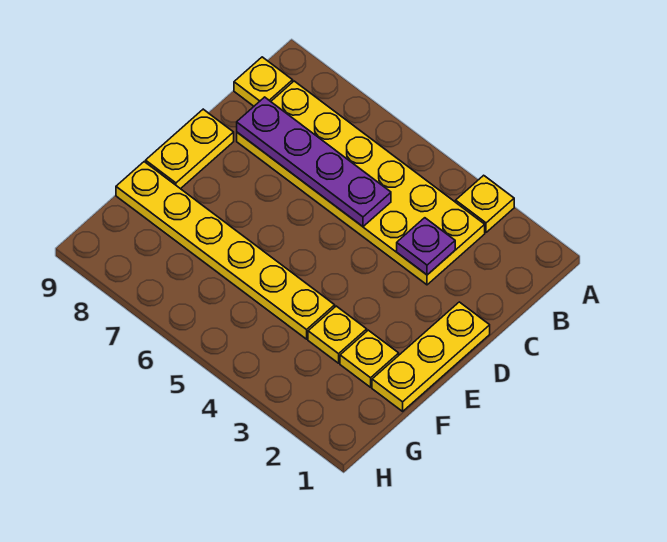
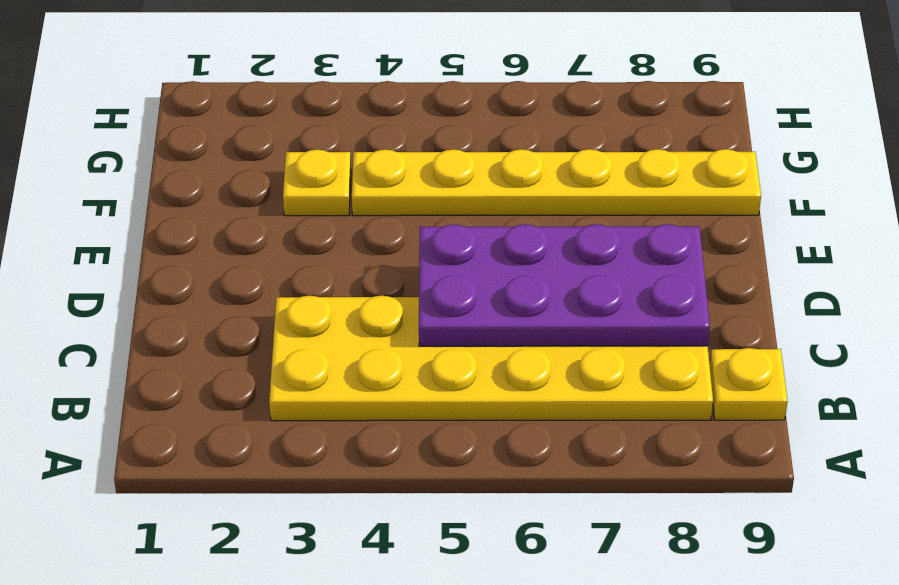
purple 2x4 plate [419,224,710,346] -> purple 1x4 plate [237,97,391,227]
none -> yellow 1x1 plate [456,175,514,232]
none -> yellow 1x3 plate [372,302,490,411]

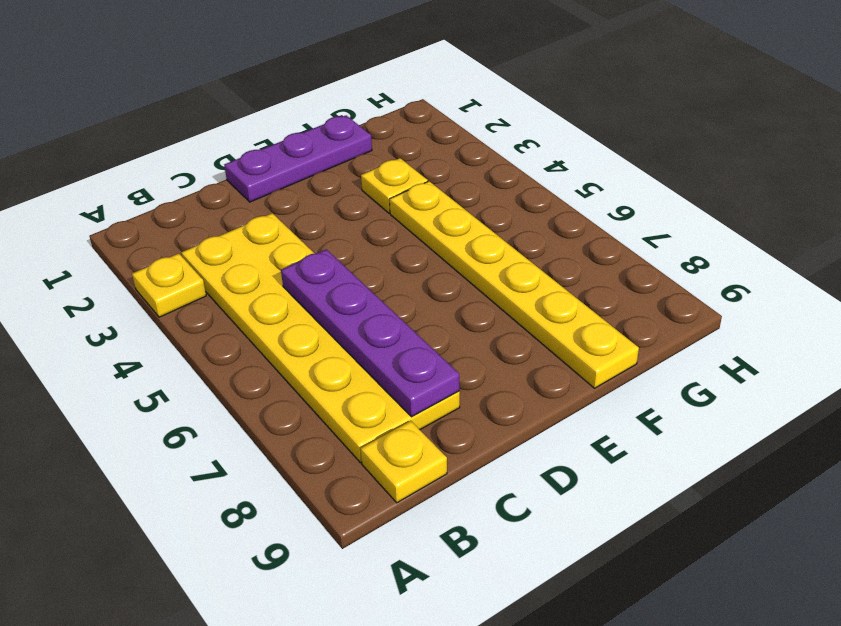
purple 1x3 plate [224,115,372,202] -> yellow 1x3 plate [372,302,490,411]
none -> yellow 1x2 plate [146,109,234,189]
none -> yellow 1x1 plate [340,330,399,387]

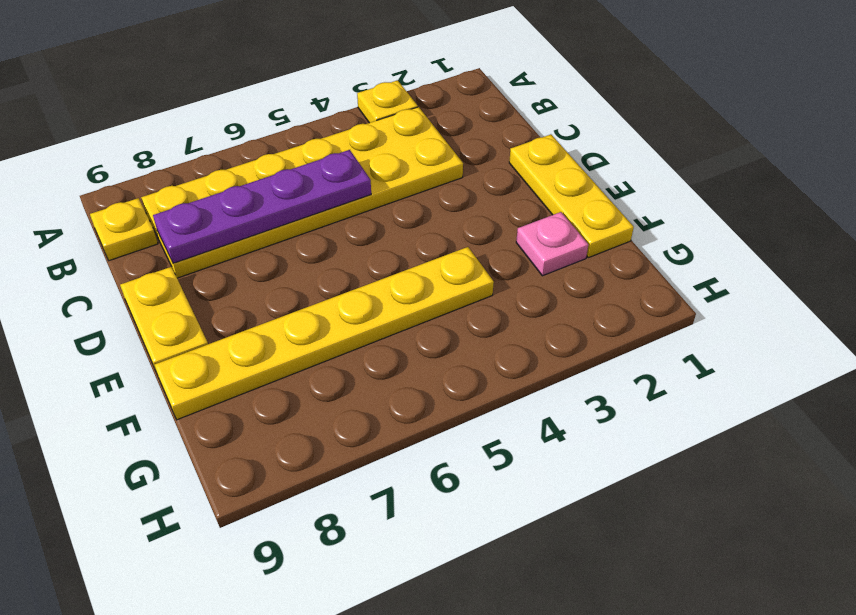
pink 1x1 plate [516,212,588,276] -> yellow 1x1 plate [340,330,399,387]
none -> yellow 1x1 plate [308,306,367,363]
none -> purple 1x1 plate [397,218,455,275]

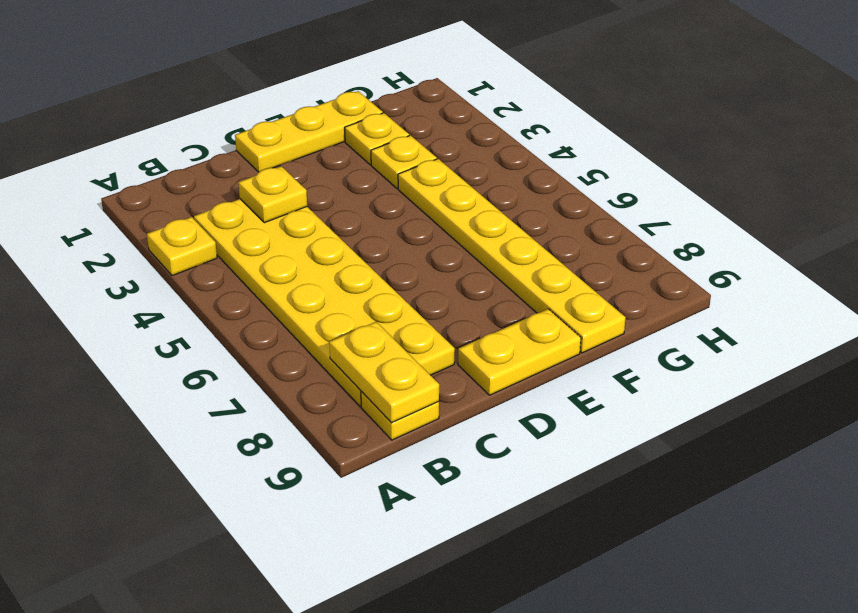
yellow 1x2 plate [329,322,439,423] -> none
yellow 1x1 plate [238,166,307,223] -> purple 1x1 plate [397,218,455,275]
none -> purple 1x4 plate [237,97,391,227]

